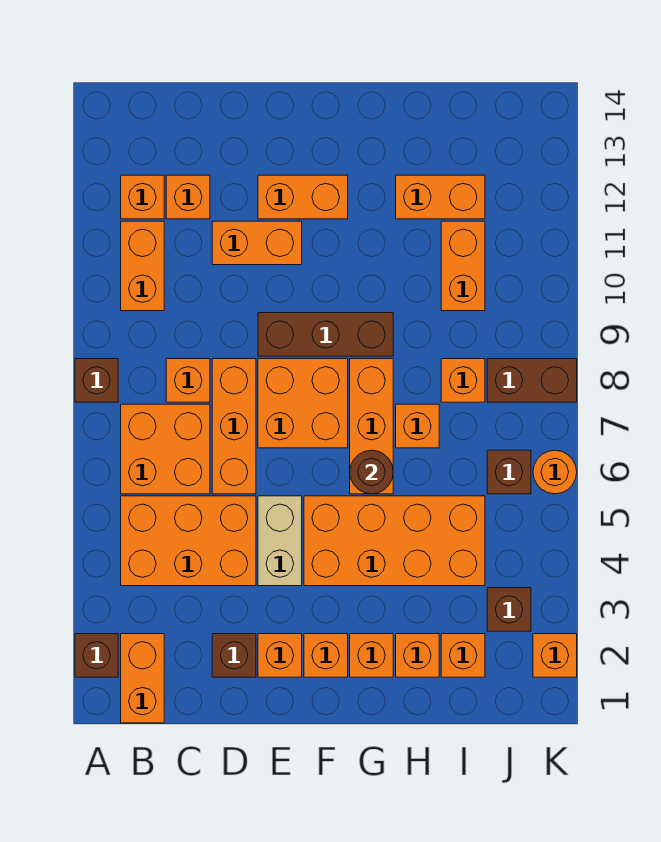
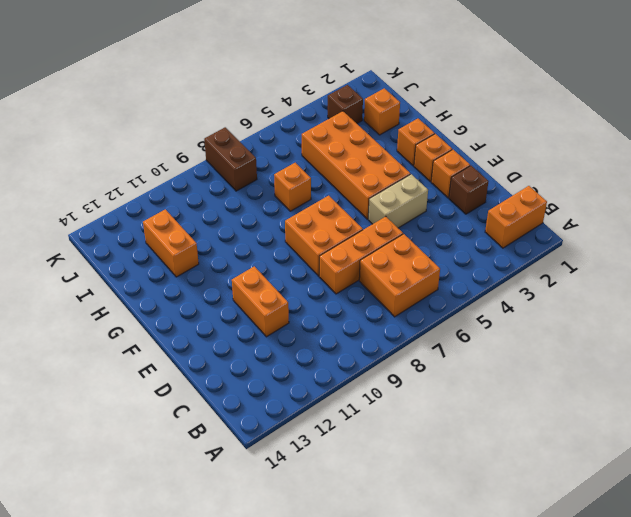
none -> brown 1x1 brick [75,634,118,677]
none -> brown 1x1 brick [75,359,118,402]
none -> orange 2x3 brick [121,496,256,586]
none -> orange 1x2 brick [121,221,164,311]

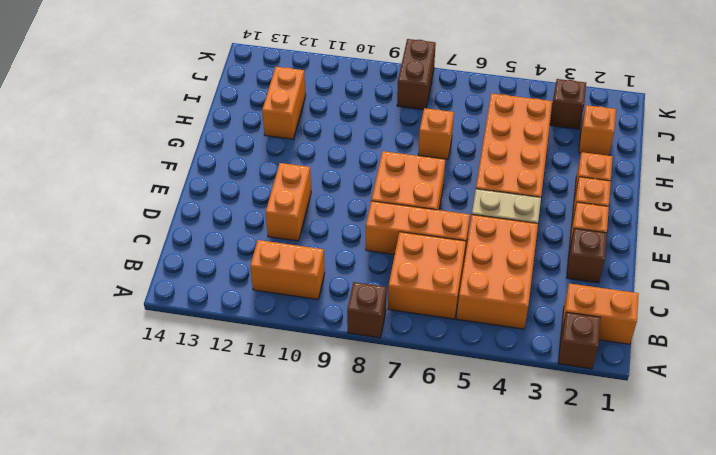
none -> orange 1x1 brick [121,175,164,219]
none -> orange 1x1 brick [166,359,210,402]
none -> orange 1x1 brick [166,175,210,219]
none -> brown 1x3 brick [258,313,393,356]

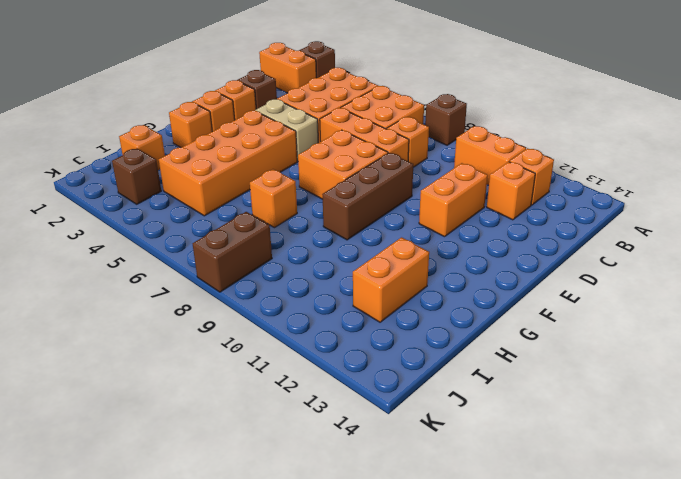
none -> orange 1x2 brick [258,175,348,219]
none -> orange 1x3 brick [350,359,393,494]
none -> orange 1x1 brick [396,634,439,677]
none -> orange 1x1 brick [441,359,485,402]

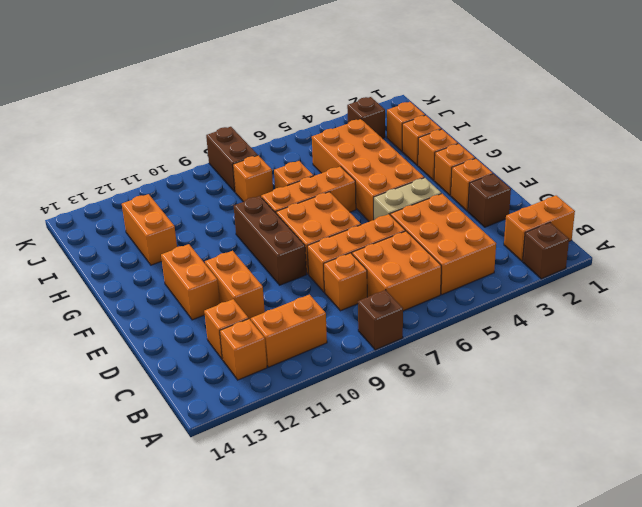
none -> orange 1x2 brick [441,221,485,311]
none -> brown 1x1 brick [487,450,531,494]
none -> orange 1x1 brick [533,634,577,677]
none -> orange 1x1 round brick [533,450,577,494]

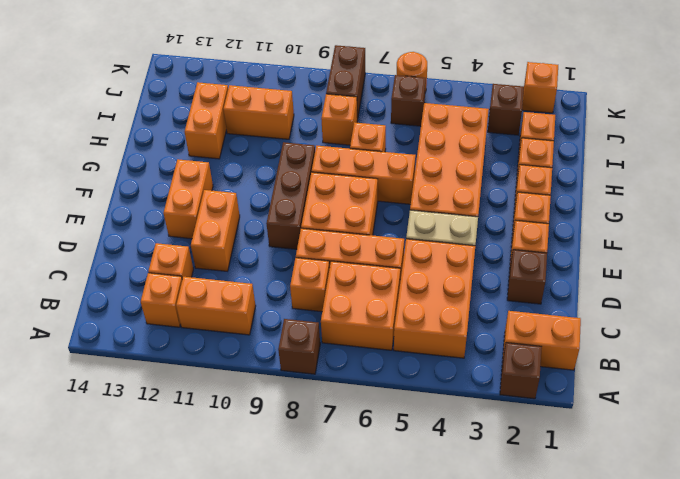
none -> brown 1x1 round brick [350,450,393,494]

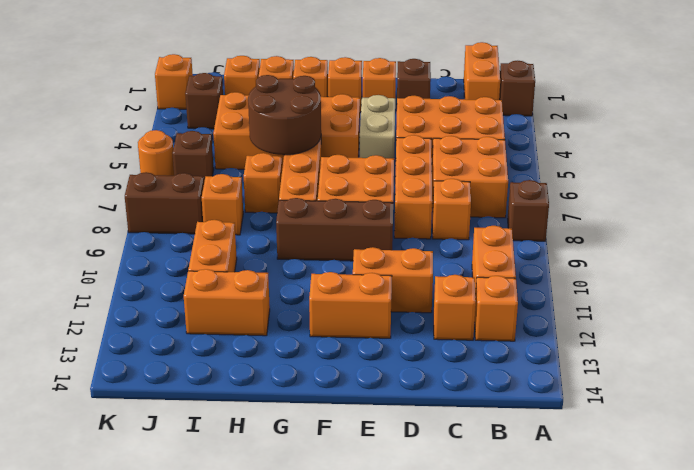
brown 2x2 round brick [248,75,321,155] -> brown 1x1 round brick [350,450,393,494]

